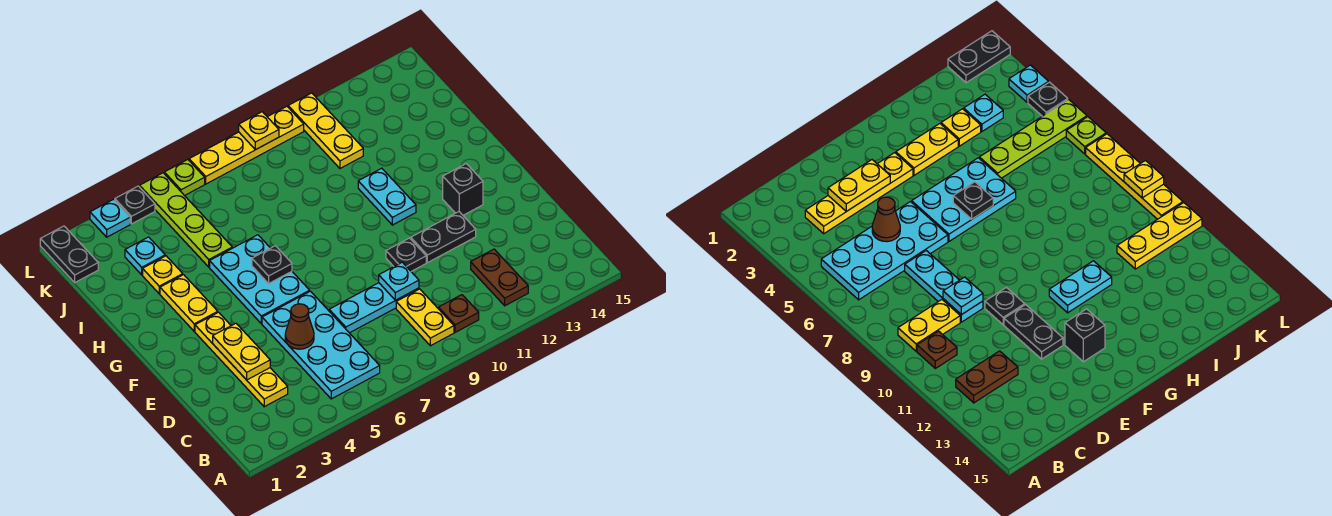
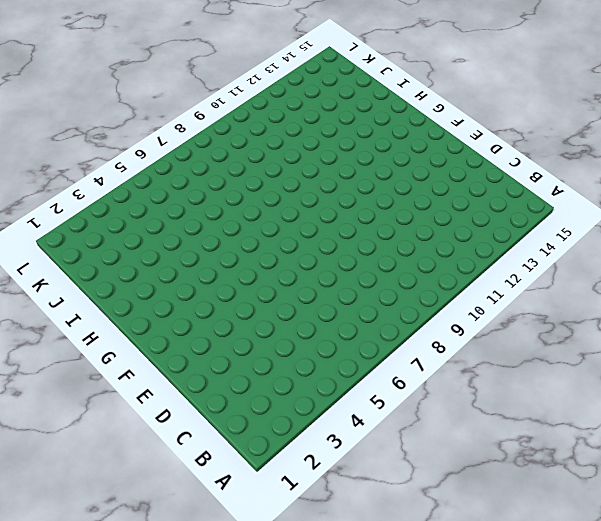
none -> cyan 2x4 plate [262,291,380,399]
none -> yellow 1x2 plate [396,289,454,346]
none -> brown 1x1 plate [438,295,479,332]

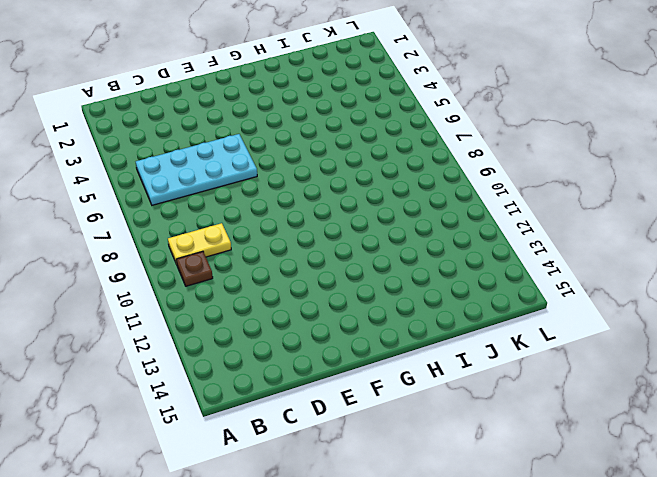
none -> brown 1x2 plate [471,249,528,306]
none -> yellow 1x4 plate [195,312,288,407]
none -> cyan 1x3 plate [329,283,419,333]

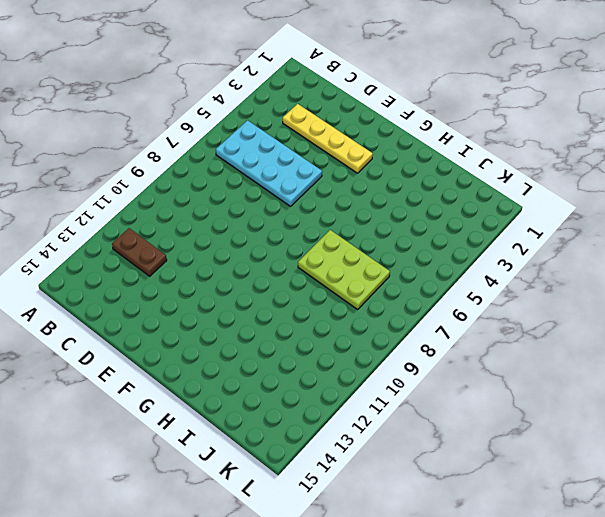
lime 2x3 plate [298,230,390,309] -> none
none -> yellow 1x2 plate [396,289,454,346]
none -> brown 1x1 plate [438,295,479,332]
none -> cyan 1x3 plate [329,283,419,333]

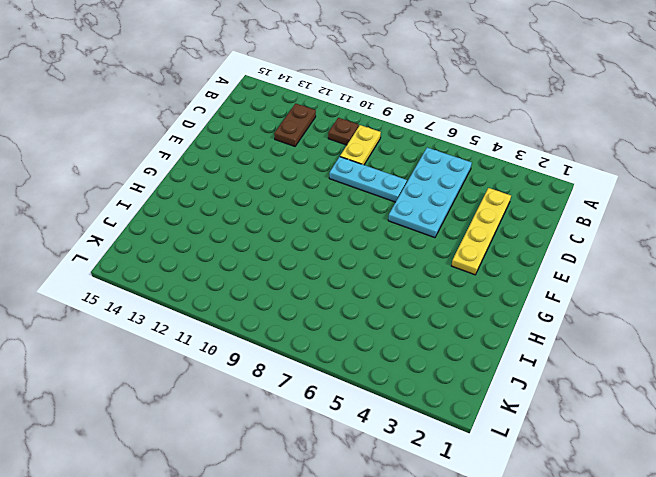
none -> black 1x1 plate [386,238,426,271]
none -> black 1x2 plate [411,212,476,263]
none -> cyan 2x3 plate [210,235,310,324]

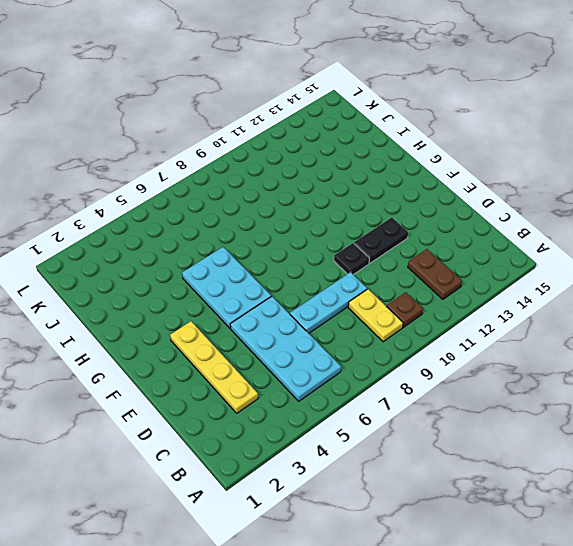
none -> black 1x1 brick [443,164,483,215]
none -> yellow 1x2 plate [160,275,218,331]
none -> cyan 1x2 plate [358,168,416,225]

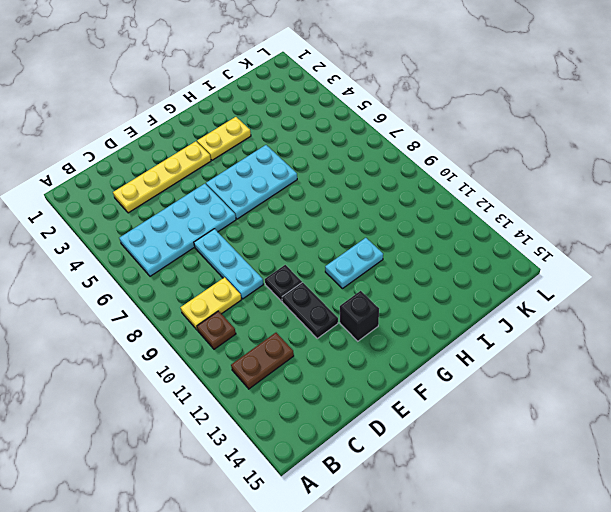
none -> yellow 1x1 plate [143,256,183,294]
none -> lime 1x4 plate [140,173,232,267]
none -> cyan 1x1 plate [125,237,165,275]

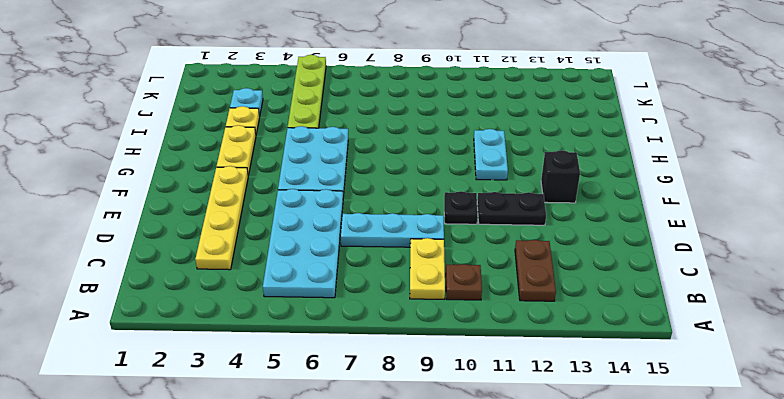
none -> yellow 1x3 plate [288,93,363,168]
none -> black 1x2 plate [40,226,98,282]
none -> cyan 1x1 plate [90,199,130,237]

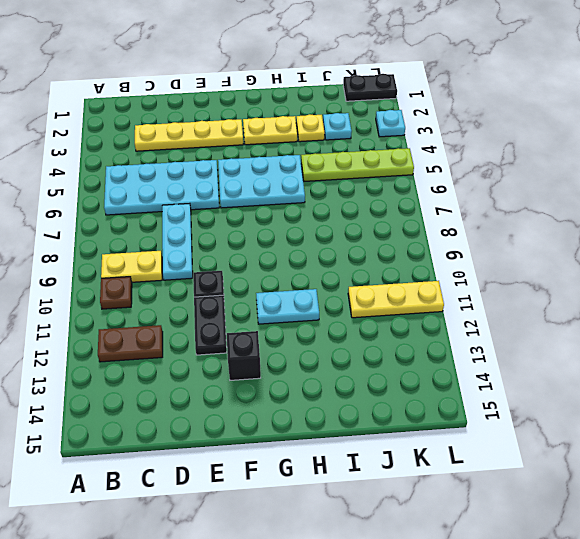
none -> black 1x1 plate [115,186,155,224]
none -> lime 1x1 plate [164,160,205,196]
none -> yellow 1x4 plate [189,106,304,184]

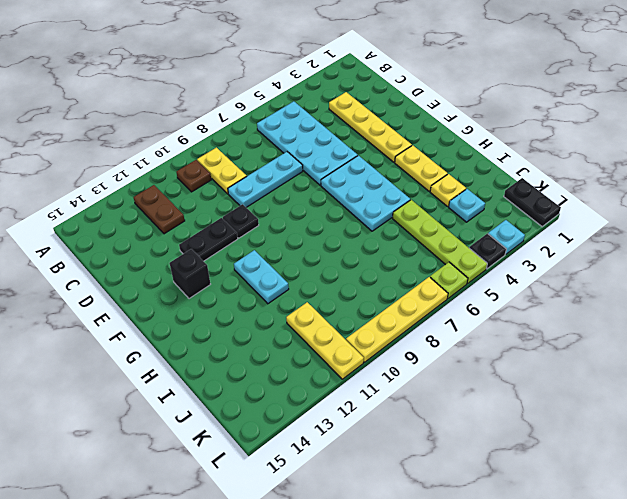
none -> yellow 1x2 plate [213,323,270,380]
none -> brown 1x1 cone [285,304,314,349]
none -> cyan 1x1 plate [379,262,419,300]

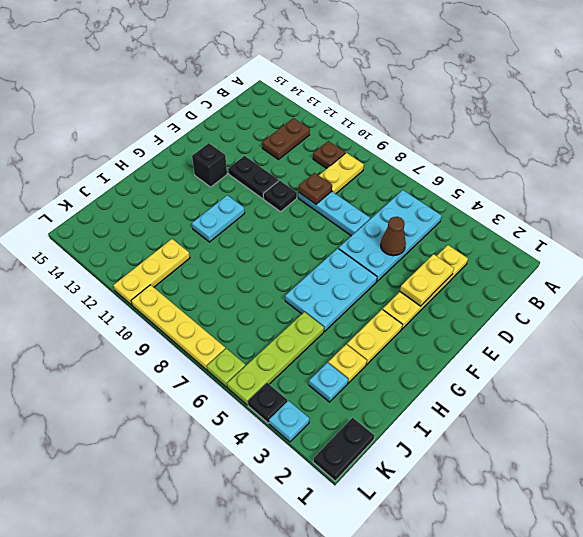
brown 1x1 plate [299,173,332,204] -> cyan 1x1 plate [379,262,419,300]
none -> black 1x1 plate [252,246,292,283]
none -> yellow 1x1 plate [239,112,279,150]

